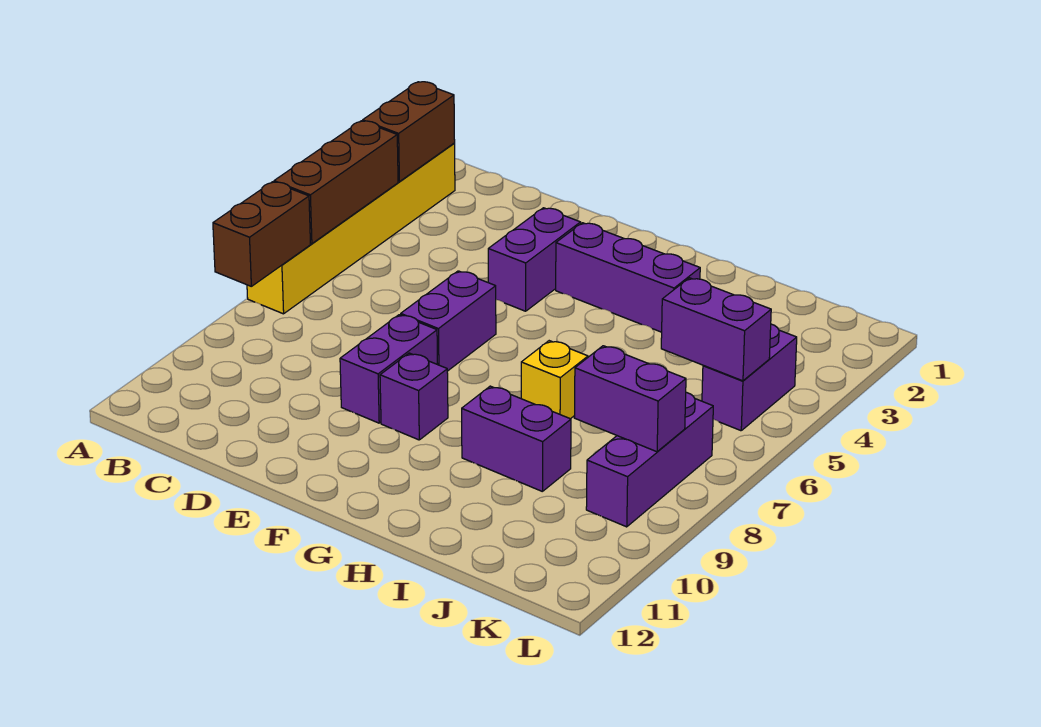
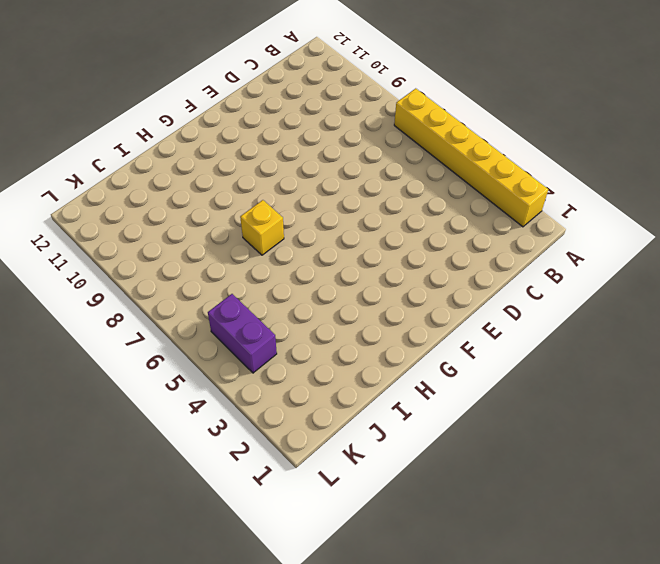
none -> purple 1x2 brick [488,208,581,311]
none -> purple 1x2 brick [401,271,496,371]
none -> purple 1x2 brick [340,315,438,423]

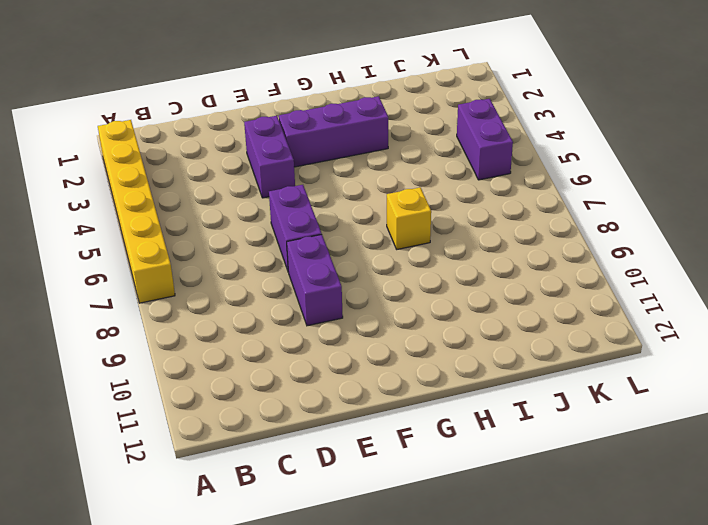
none -> purple 1x1 brick [380,353,448,440]
none -> purple 1x2 brick [462,386,571,492]
none -> purple 1x3 brick [586,392,713,527]

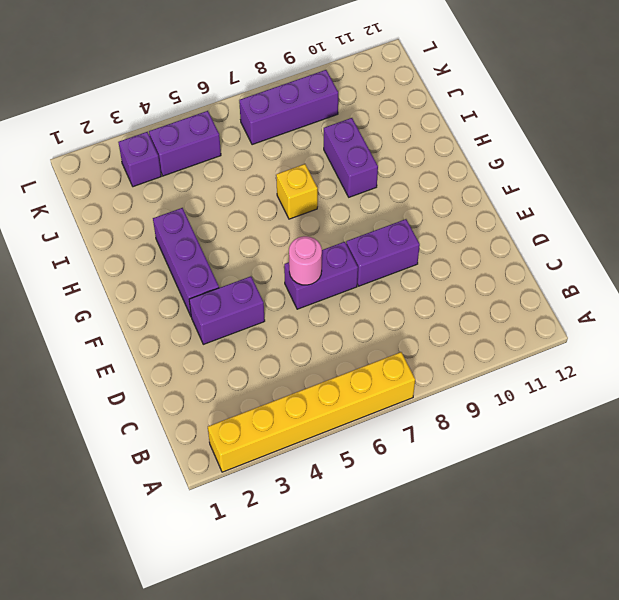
pink 1x1 round brick [289,236,322,285] -> none
purple 1x1 brick [118,132,161,187] -> purple 1x1 brick moved to [380,353,448,440]
none -> brown 1x2 brick [363,82,455,182]
none -> brown 1x3 brick [274,121,398,244]
none -> brown 1x2 brick [213,182,311,286]

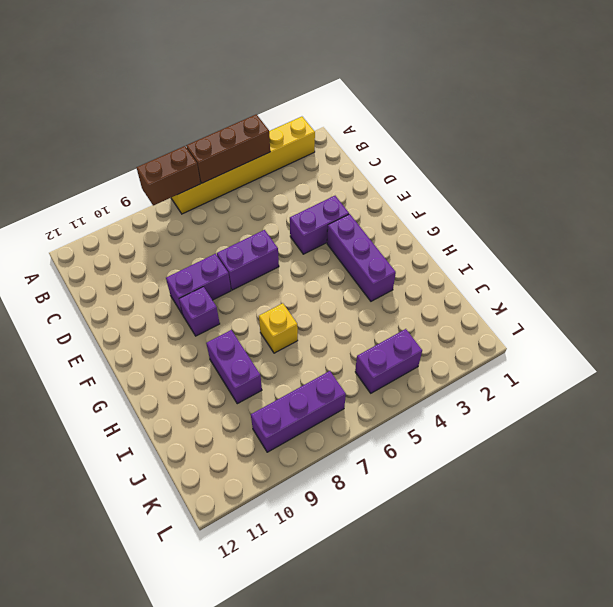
none -> brown 1x2 brick [363,82,455,182]
none -> purple 1x2 brick [661,278,771,381]
none -> purple 1x2 brick [574,346,686,452]

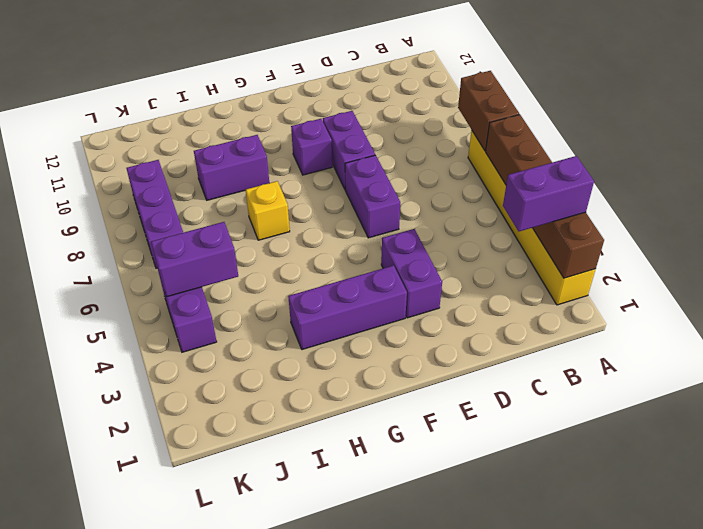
purple 1x2 brick [503,156,594,231] -> purple 1x2 brick moved to [574,346,686,452]

